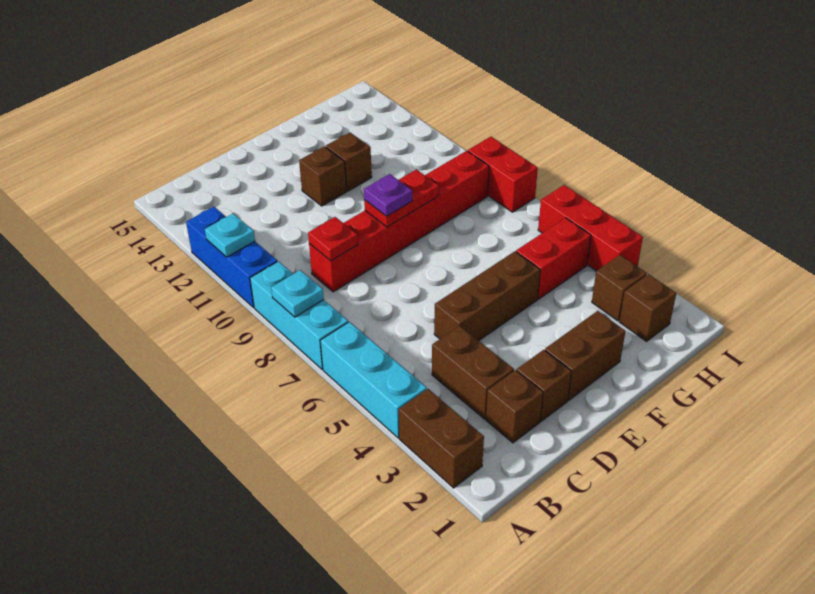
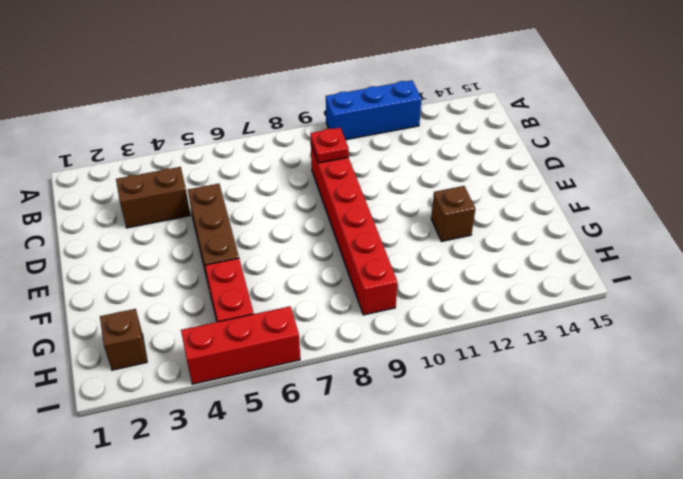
none -> brown 1x2 brick [399,389,484,488]
none -> cyan 1x3 brick [320,322,427,438]
none -> cyan 1x3 brick [250,261,348,369]

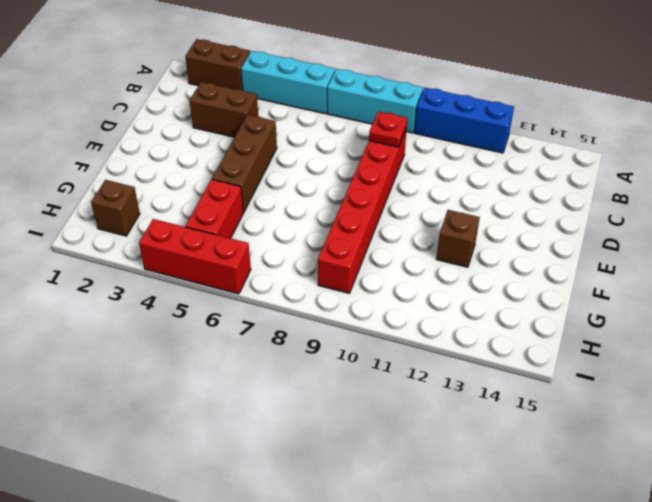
none -> brown 1x1 brick [486,370,543,443]
none -> brown 1x1 brick [517,350,572,421]
none -> brown 1x2 brick [545,311,626,400]

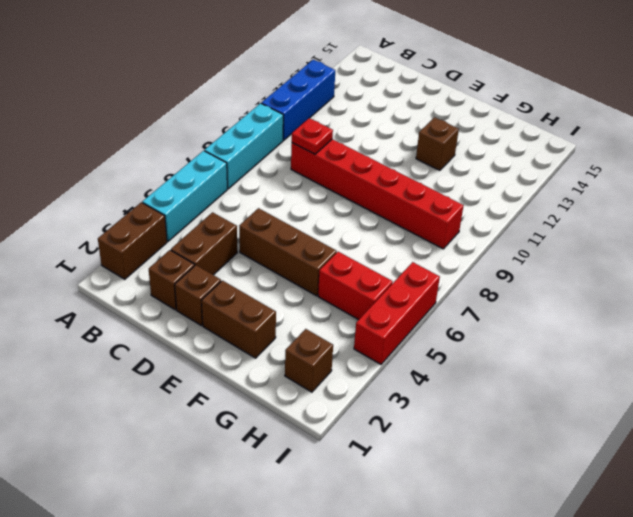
none -> brown 1x1 brick [299,147,346,206]
none -> brown 1x1 brick [592,255,647,321]
none -> red 1x2 brick [468,137,538,212]

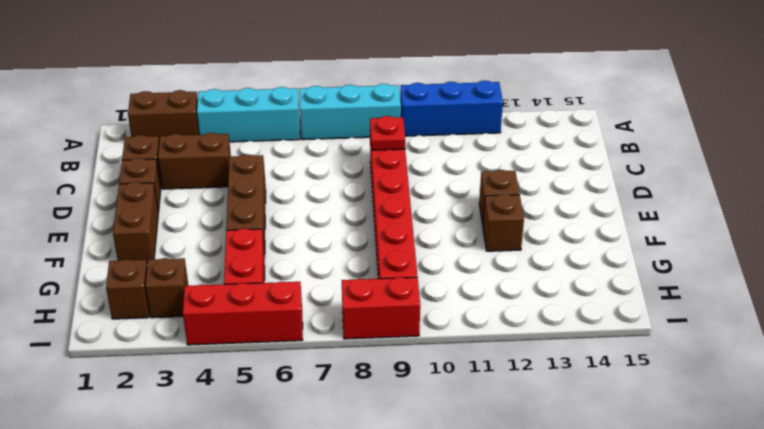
none -> cyan 1x1 plate [271,270,324,317]
none -> cyan 1x1 plate [205,214,255,257]
none -> red 1x2 plate [364,170,439,227]

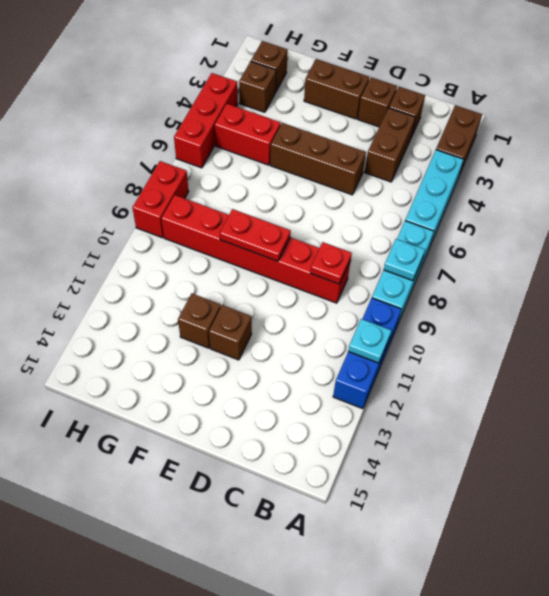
none -> purple 1x1 plate [364,174,412,216]

